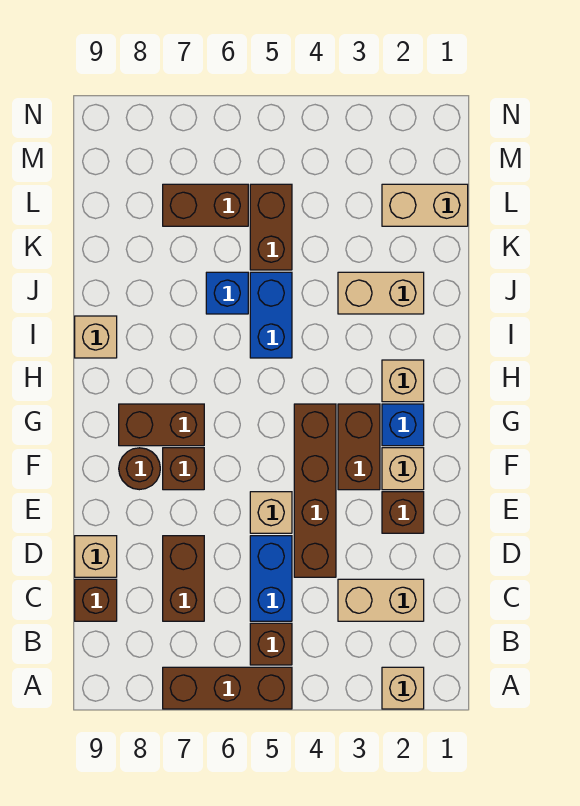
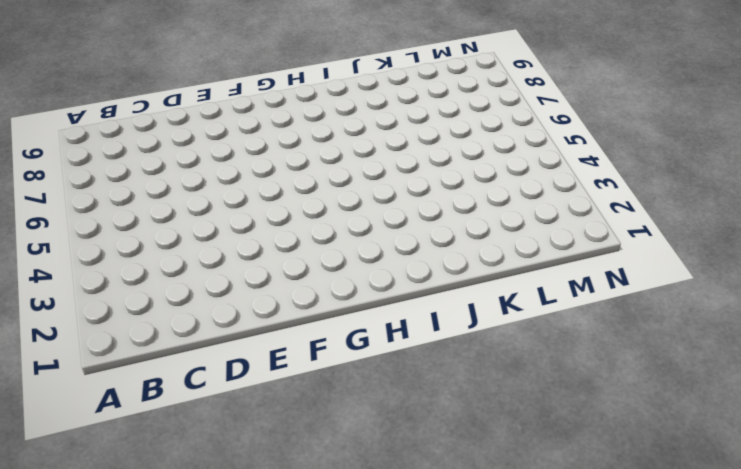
none -> tan 1x1 brick [382,667,424,709]
none -> brown 1x3 brick [163,667,292,709]
none -> brown 1x1 brick [250,623,292,665]

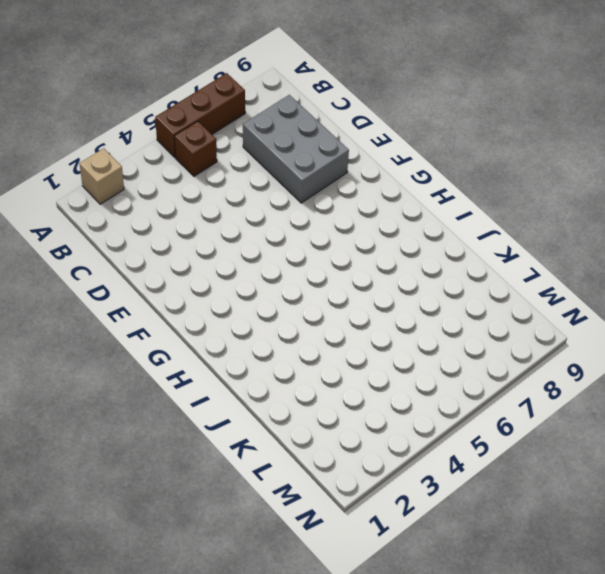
grey 2x3 brick [243,95,349,203] -> brown 1x2 brick [163,536,204,621]
none -> tan 1x2 brick [338,579,424,621]
none -> blue 1x2 brick [250,536,292,621]
none -> brown 1x1 brick [75,579,117,621]

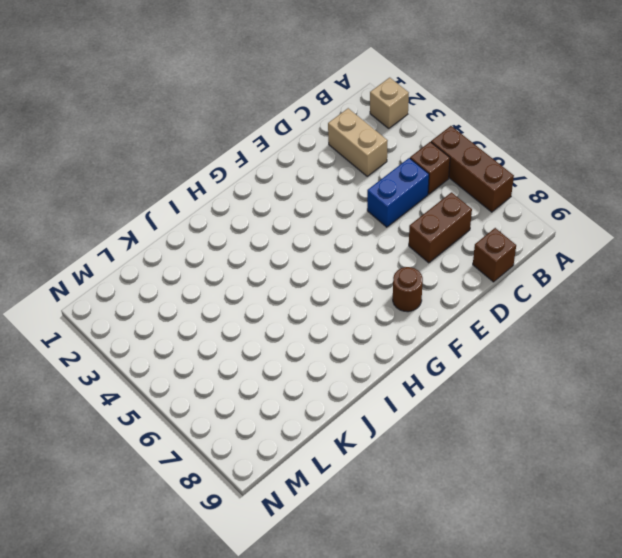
none -> brown 1x4 brick [294,404,336,577]
none -> tan 1x1 brick [75,536,117,577]
none -> brown 1x1 brick [382,492,424,533]

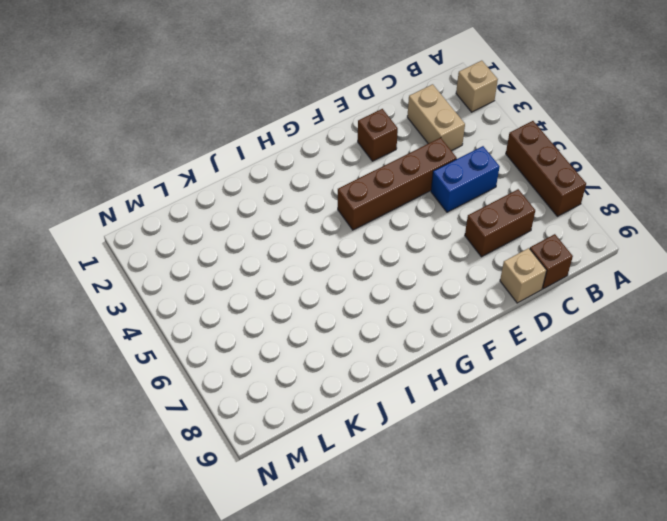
none -> brown 1x1 brick [250,623,292,665]
none -> tan 1x1 brick [250,492,292,533]
none -> tan 1x1 brick [382,448,424,490]

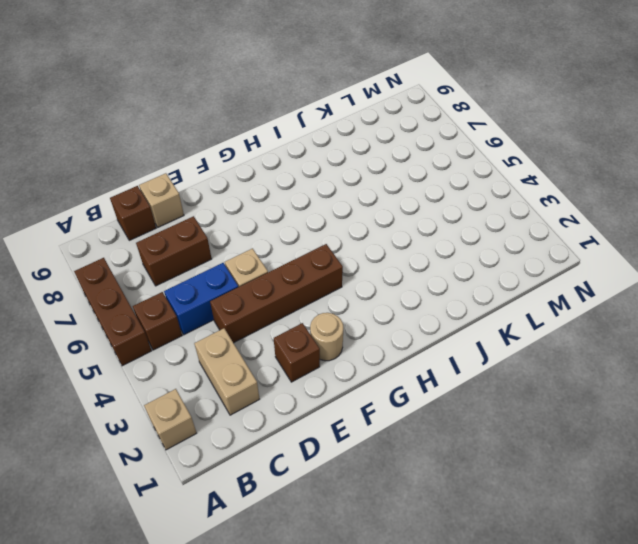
tan 1x1 round brick [310,313,344,361] -> tan 1x1 brick [382,448,424,490]
none -> brown 1x2 brick [338,404,380,490]
none -> brown 1x1 brick [163,448,204,490]
none -> brown 1x1 round brick [119,448,160,490]

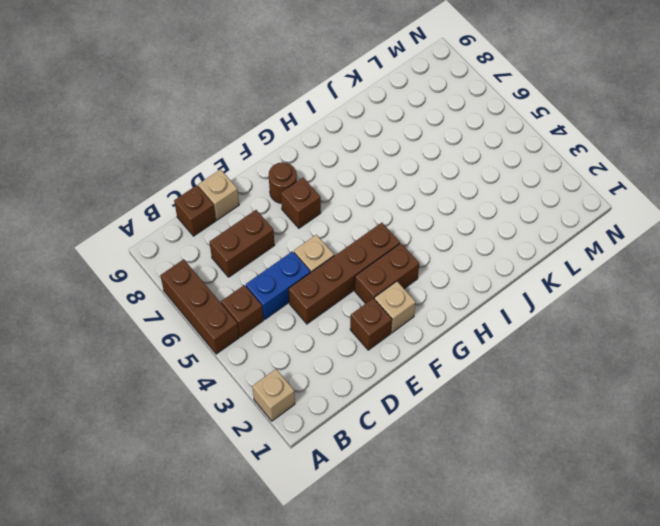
none -> tan 1x2 brick [338,579,424,621]
none -> blue 1x1 brick [382,404,424,446]
none -> brown 1x2 brick [119,404,204,446]

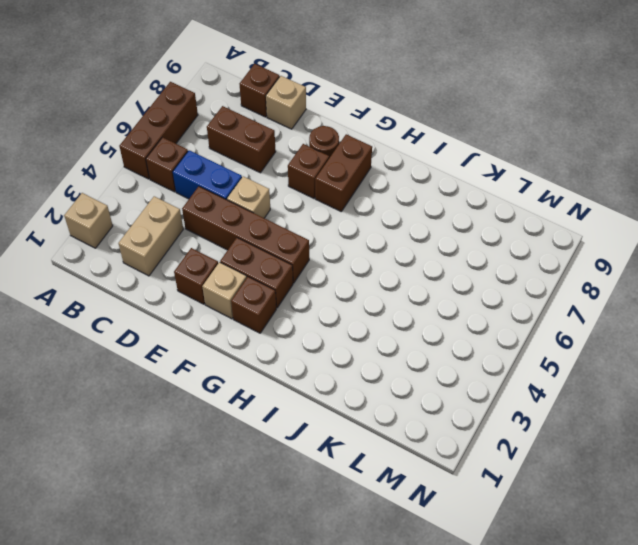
brown 1x1 brick [231,277,276,333] -> blue 1x1 brick [382,404,424,446]
none -> tan 1x1 brick [382,360,424,402]
none -> blue 1x2 brick [250,272,292,358]
none -> tan 1x1 brick [75,316,117,358]

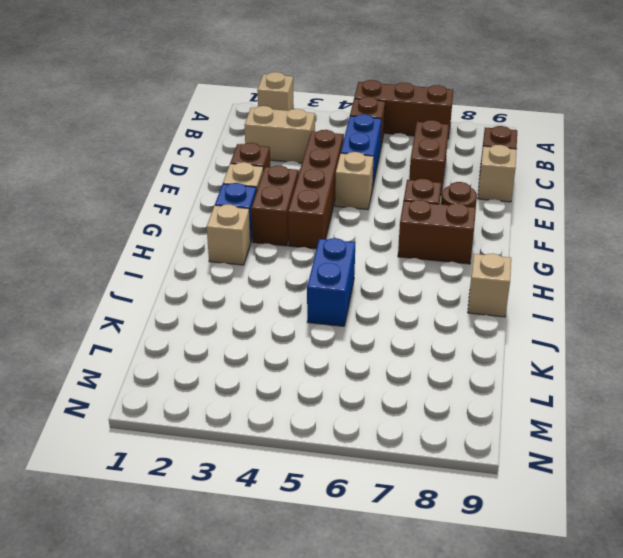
none -> tan 1x2 brick [338,272,424,314]
none -> blue 1x1 brick [206,272,248,314]
none -> brown 1x2 brick [250,184,292,270]

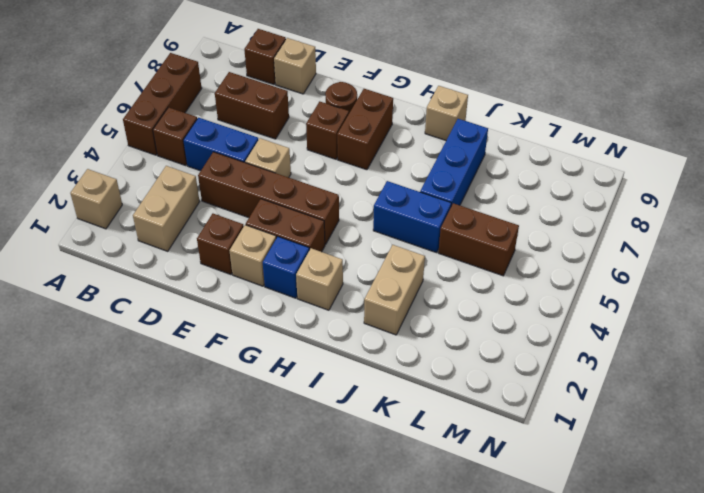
blue 1x3 brick [420,119,488,206] -> blue 1x1 brick [206,272,248,314]
none -> tan 1x2 brick [382,184,468,226]
none -> brown 1x2 brick [163,184,248,226]

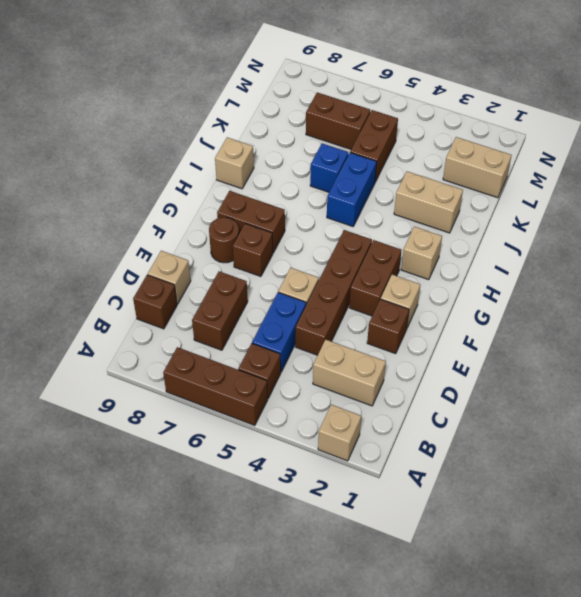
none -> blue 1x1 brick [382,404,424,446]

